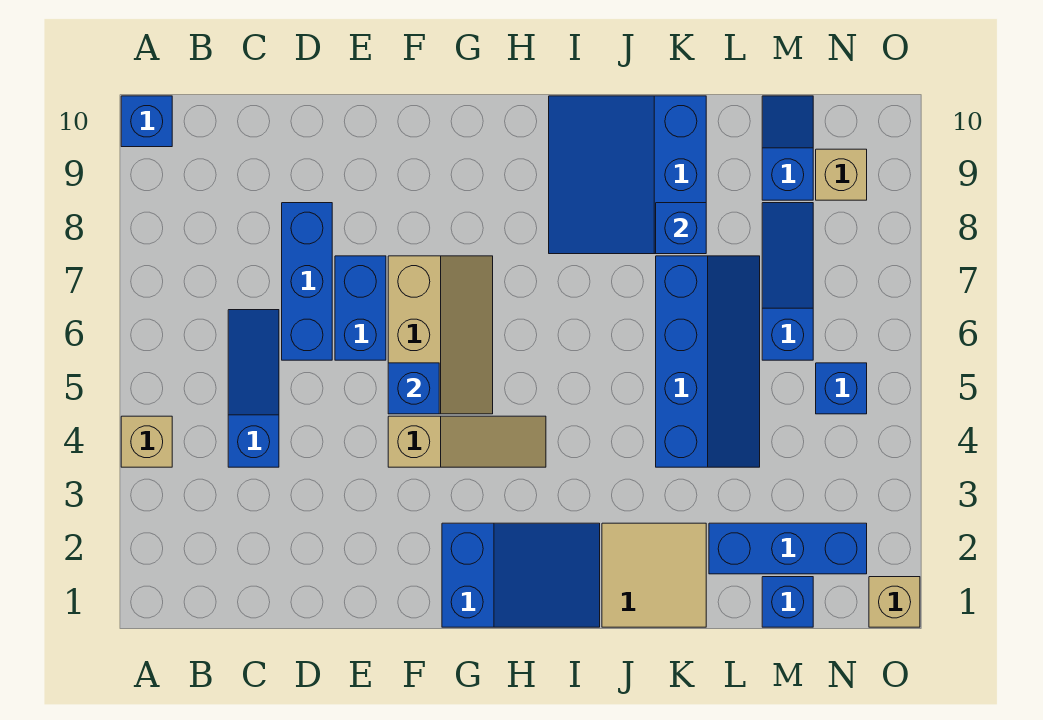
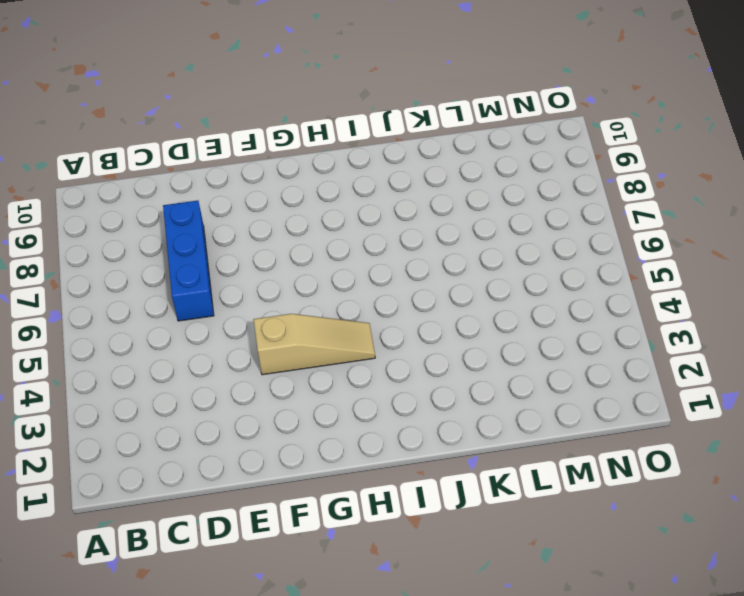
none -> tan 1x1 brick [121,416,172,467]
none -> blue 1x1 brick [121,96,172,147]
none -> blue 1x3 slope [228,310,279,467]

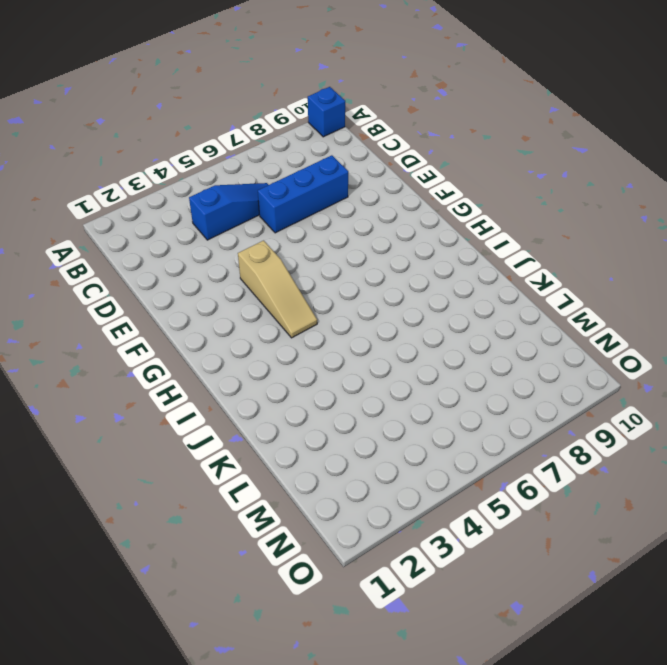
none -> tan 1x1 brick [121,416,172,467]
none -> blue 1x2 brick [335,256,386,360]
none -> tan 2x3 slope [388,256,493,414]

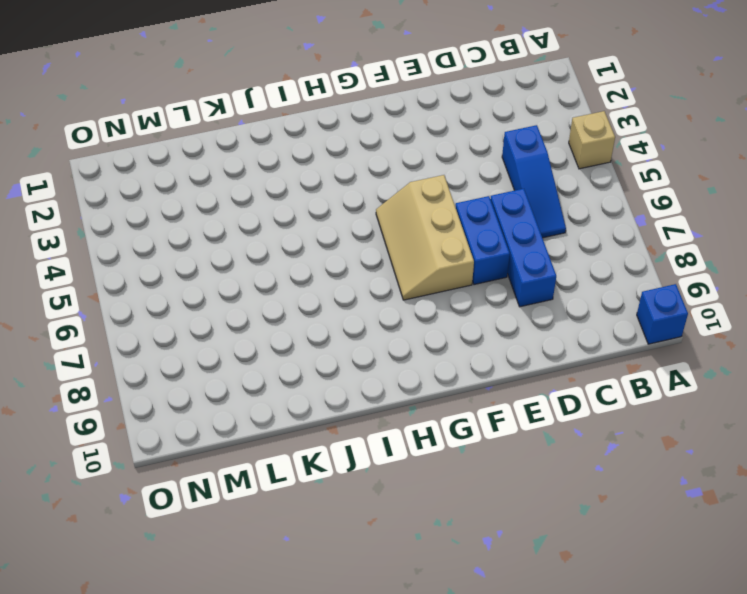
none -> tan 1x3 slope [388,416,546,467]
none -> blue 2x3 slope [442,523,600,627]
none -> blue 3x3 slope [549,96,706,254]

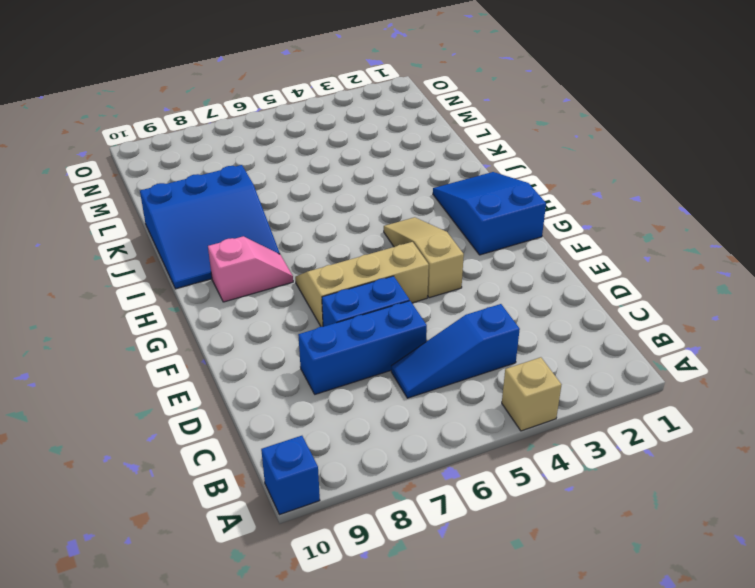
pink 1x2 slope [208,236,293,302] -> none
none -> tan 2x2 tile [602,523,706,627]
none -> blue 2x4 slope [656,256,760,467]
none -> blue 1x3 brick [709,523,867,574]

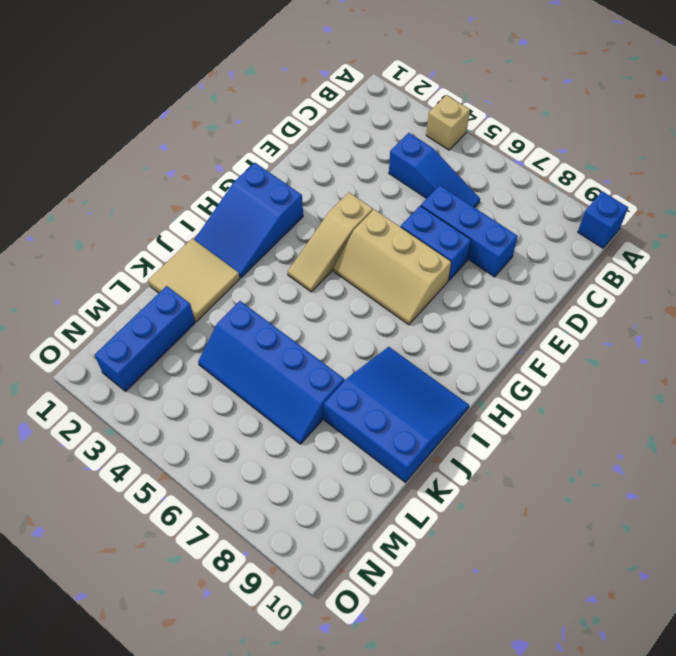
none -> blue 1x1 brick [762,577,813,627]
none -> blue 1x3 slope [762,203,813,360]
none -> blue 1x2 slope [762,96,813,200]

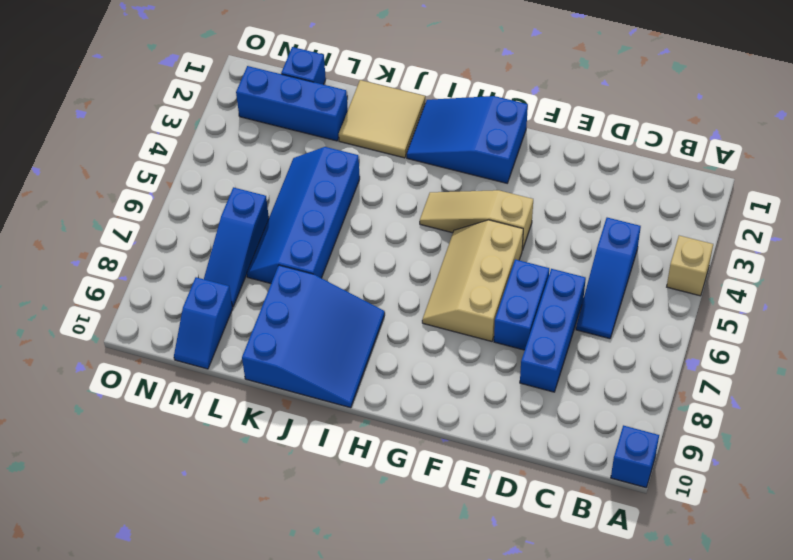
none -> blue 1x1 brick [816,363,867,414]
none -> tan 1x1 brick [816,149,867,200]
none -> tan 1x1 brick [869,577,920,627]

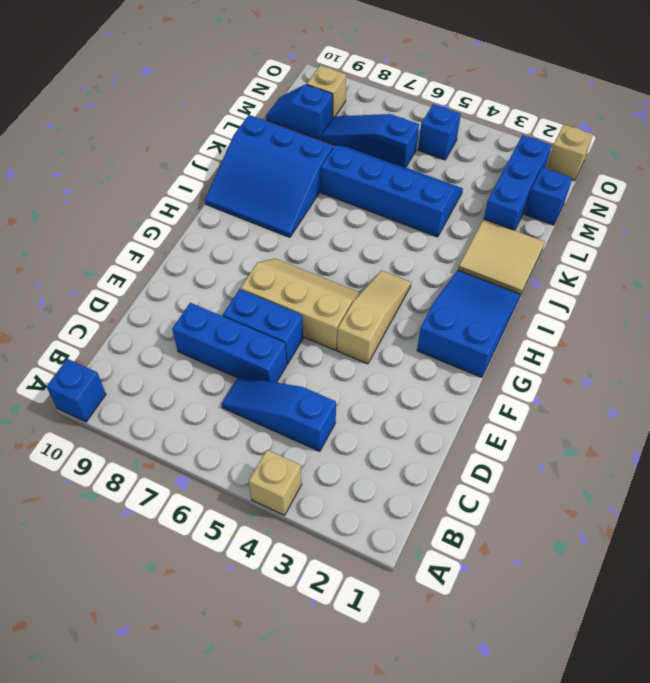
none -> blue 1x1 brick [388,363,439,414]
none -> blue 1x1 brick [656,203,706,254]

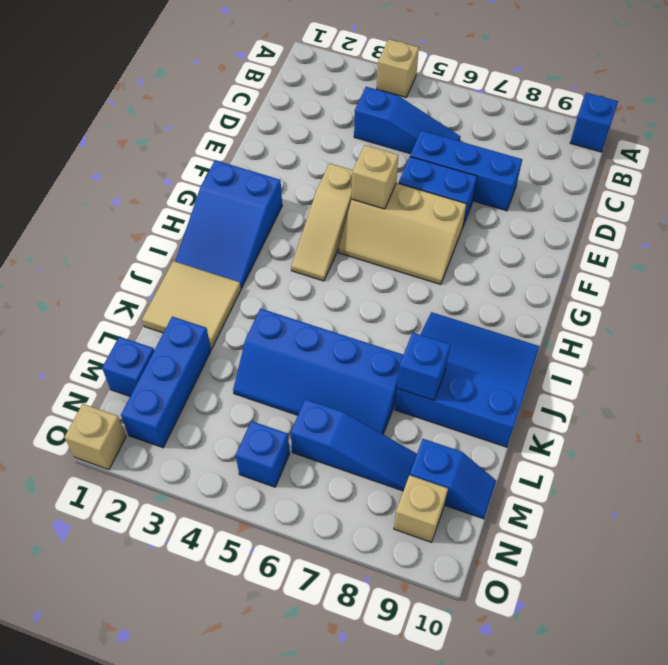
tan 1x1 brick [352,145,399,209] -> blue 1x1 brick [388,363,439,414]

